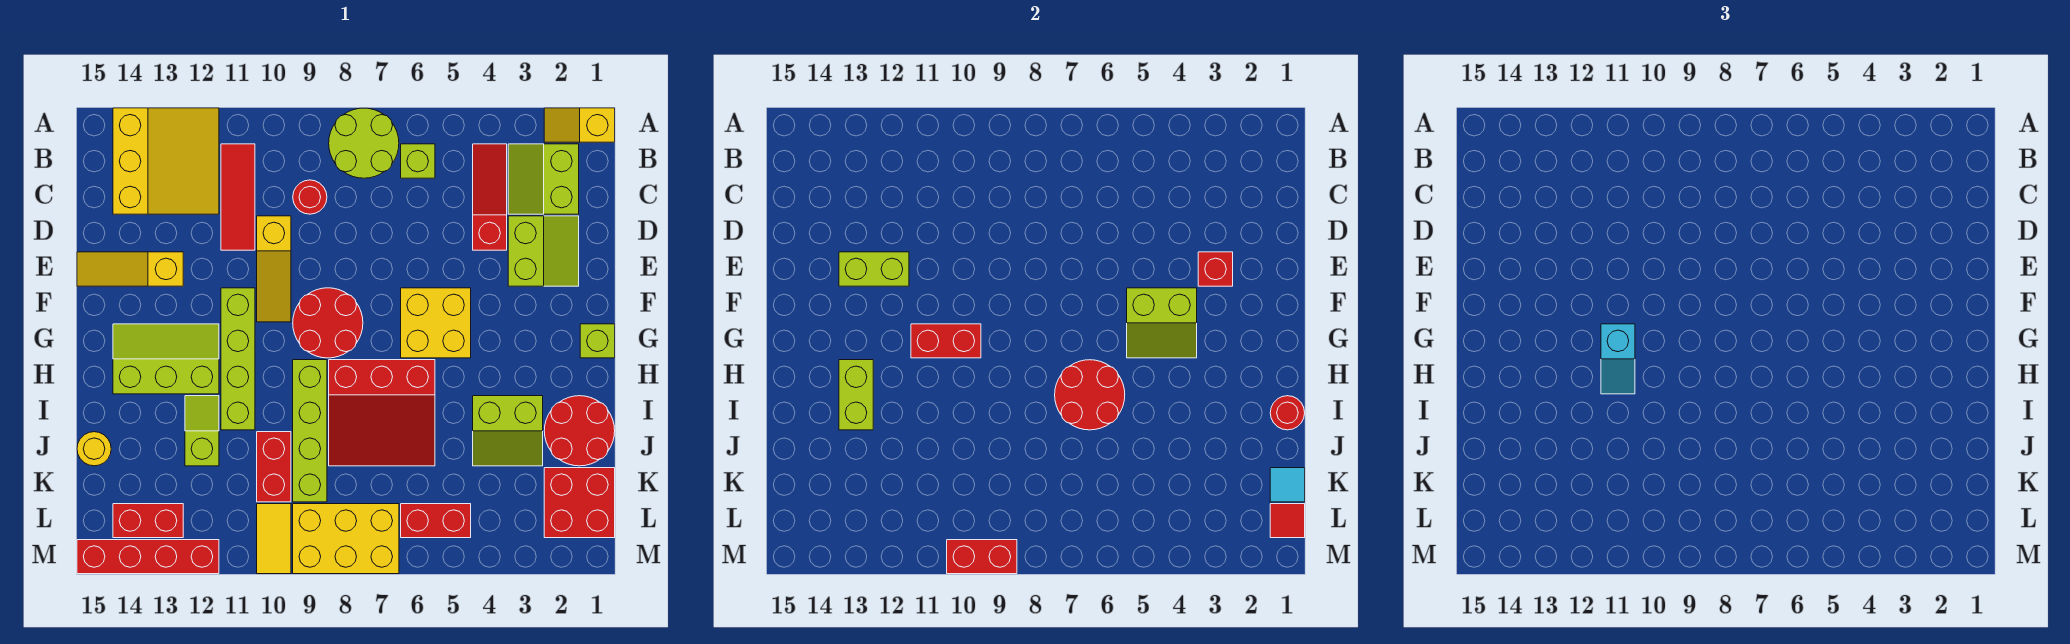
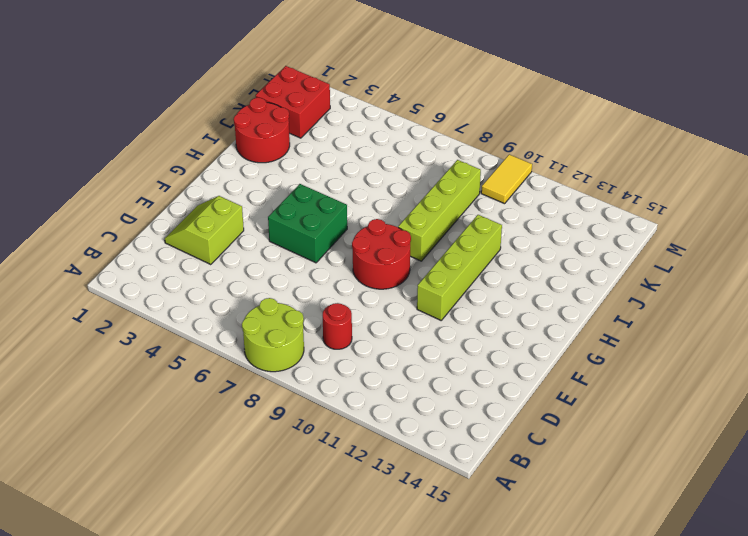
green 2x2 brick [268,184,347,263] -> yellow 2x2 brick [401,288,471,358]
none -> yellow 1x2 slope [544,108,615,142]
none -> yellow 3x3 slope [113,108,219,214]
none -> lime 2x2 slope [508,144,579,214]
none -> red 1x3 slope [473,144,507,250]

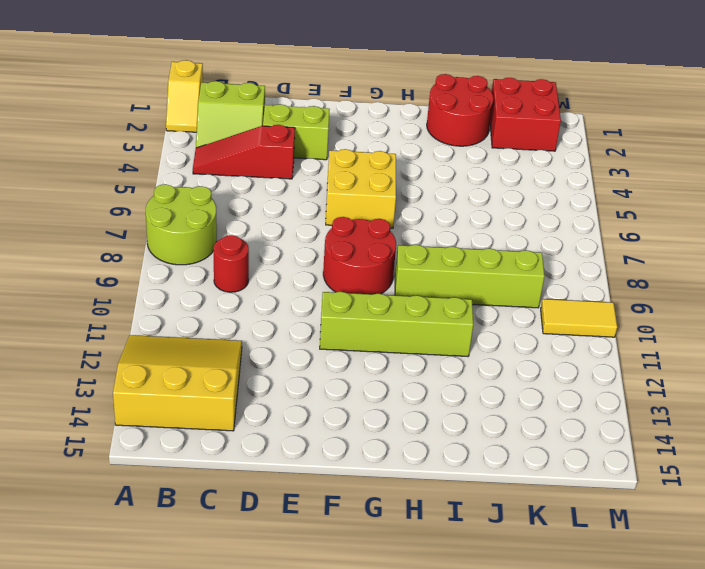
none -> lime 1x1 brick [401,144,435,178]
none -> red 1x3 tile [221,144,255,250]
none -> yellow 1x3 slope [257,216,291,322]
none -> yellow 1x3 slope [77,252,183,286]

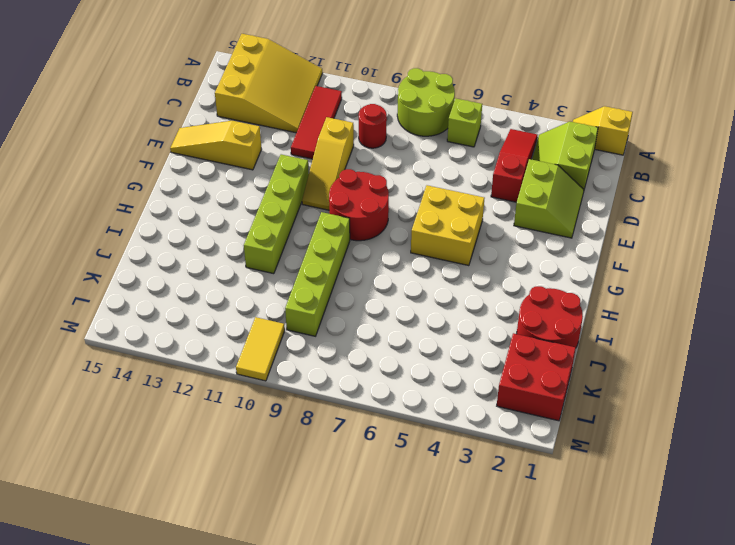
none -> lime 1x1 brick [580,324,615,358]
none -> lime 2x3 slope [113,324,219,394]
none -> red 3x3 slope [329,360,435,466]
none -> lime 2x2 slope [473,396,543,466]

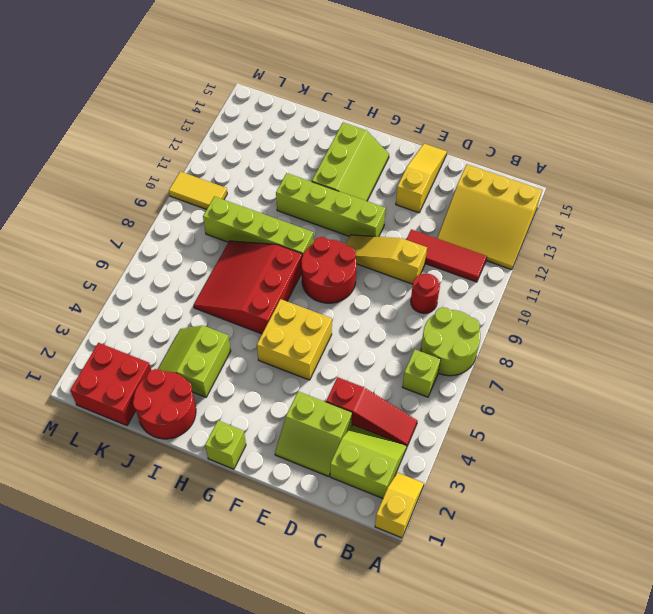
none -> lime 1x2 slope [185,396,219,466]
none -> red 1x2 brick [257,432,291,502]
none -> yellow 1x1 round brick [77,432,111,466]
none -> red 1x2 brick [401,504,471,538]

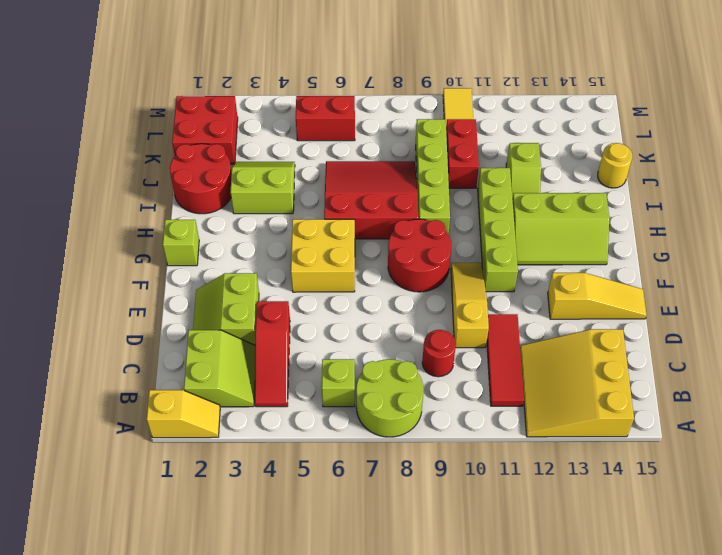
none -> yellow 2x3 brick [293,504,399,574]
none -> red 1x2 brick [113,504,183,538]
none -> red 1x4 brick [77,540,219,574]
none -> red 1x1 brick [1198,252,1233,286]

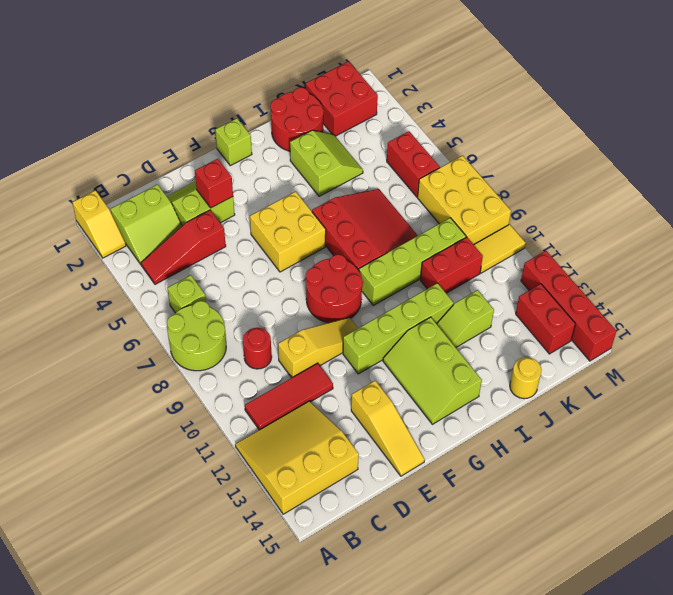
none -> lime 1x2 brick [839,252,909,286]
none -> lime 2x2 slope [1127,288,1197,358]
none -> red 1x2 brick [911,324,981,358]
none -> red 2x2 round brick [1055,360,1125,430]

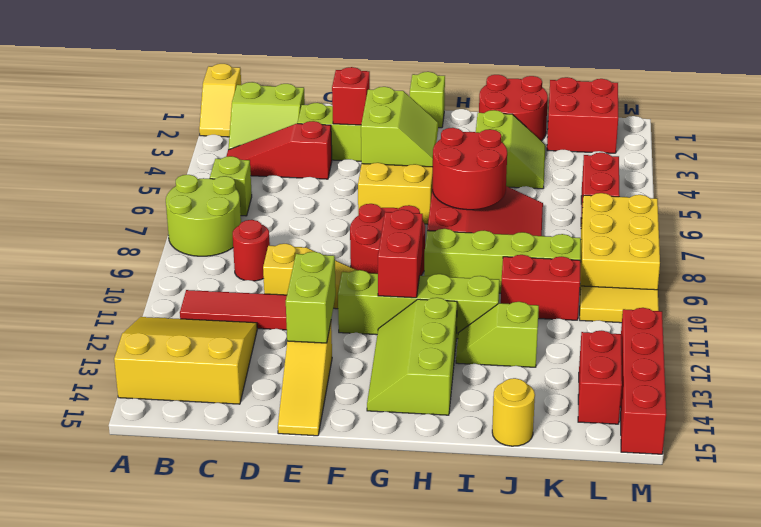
none -> lime 1x2 brick [839,360,873,430]
none -> red 1x1 round brick [1270,396,1305,430]
none -> cyan 1x1 tile [1270,468,1305,502]
none -> red 1x1 tile [1270,504,1305,538]

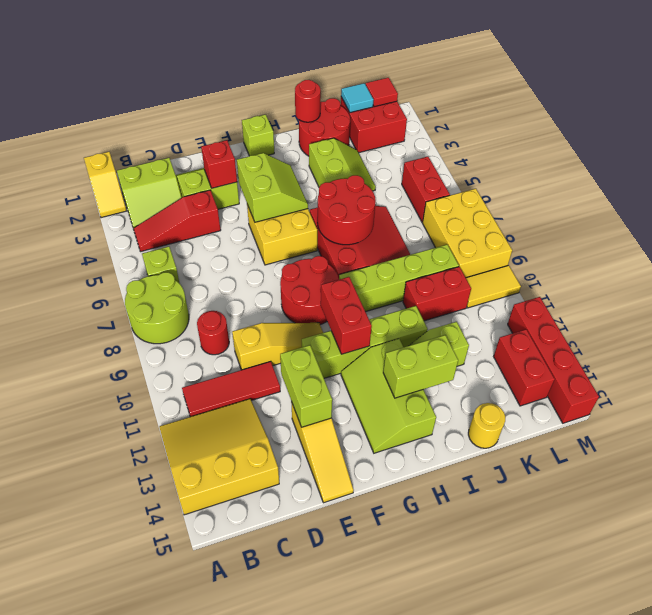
none -> red 1x2 brick [947,540,1017,574]
none -> cyan 1x2 slope [1601,324,1635,394]

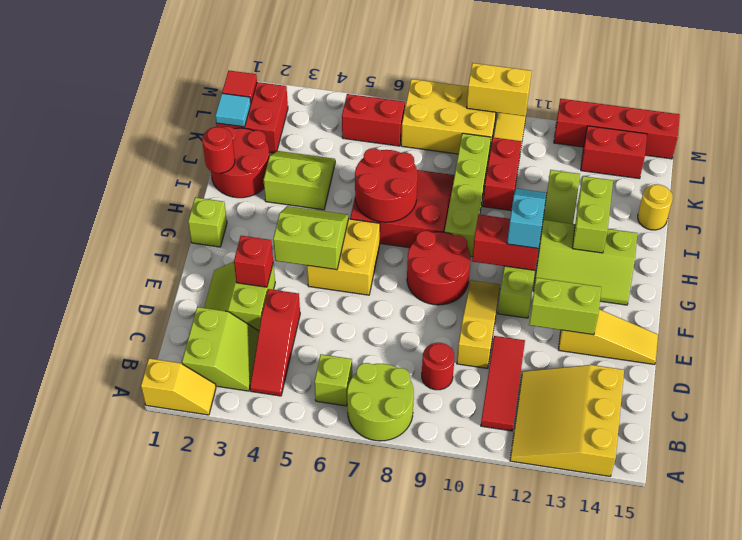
yellow 1x2 brick [467,63,532,116] -> red 1x2 brick [947,540,1017,574]

